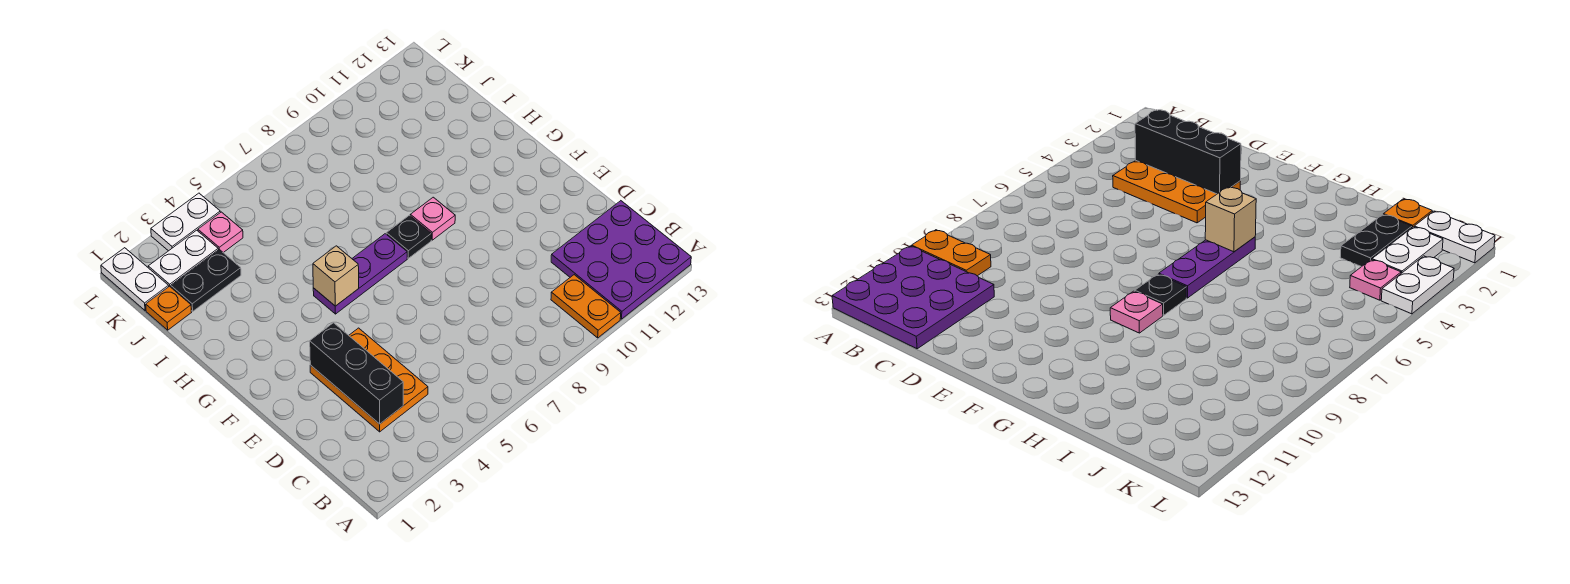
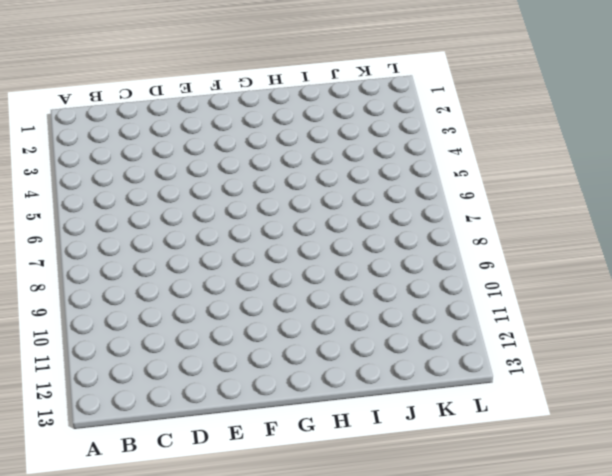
none -> orange 1x2 plate [551,275,621,338]
none -> purple 3x3 plate [551,201,691,319]
none -> orange 2x3 plate [310,328,428,432]

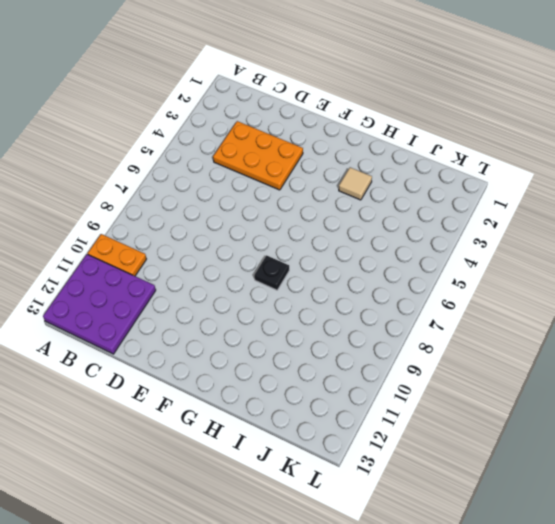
tan 1x1 tile [339,167,372,200] -> none
none -> purple 1x3 plate [313,234,407,314]
none -> pink 1x1 plate [410,197,455,240]
none -> orange 1x1 plate [146,286,192,330]

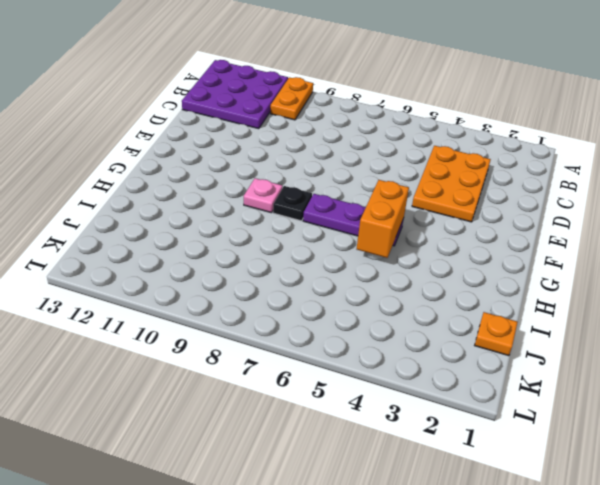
orange 1x2 brick [357,180,409,258] -> tan 1x1 brick [313,246,359,306]
none -> black 1x2 plate [171,249,241,311]
none -> white 1x2 plate [101,248,169,311]
none -> white 1x2 plate [148,230,218,287]

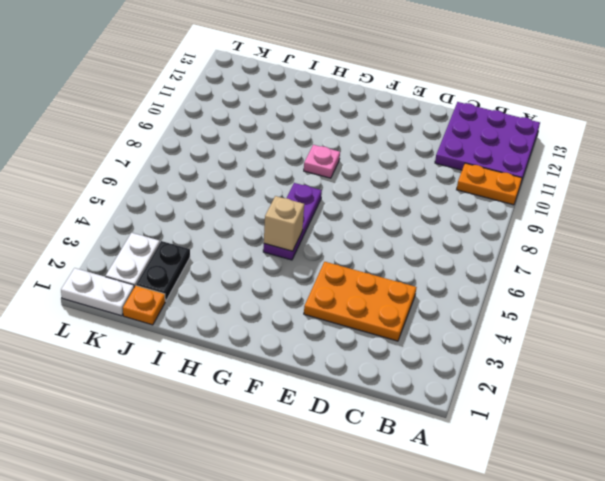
none -> black 1x1 plate [386,215,431,258]
none -> pink 1x1 plate [198,212,243,253]
none -> white 1x2 plate [151,193,220,251]

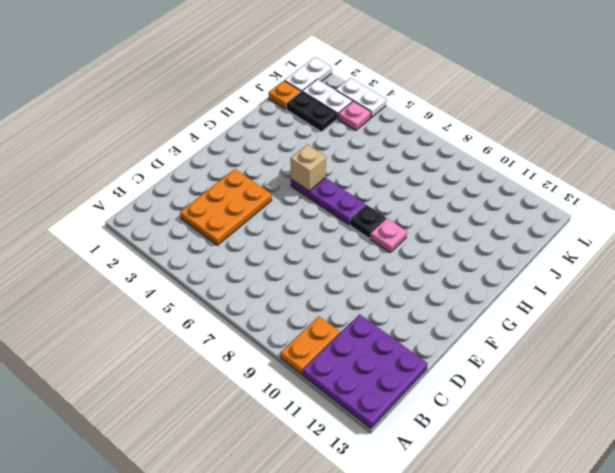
none -> black 1x3 brick [310,323,403,424]

